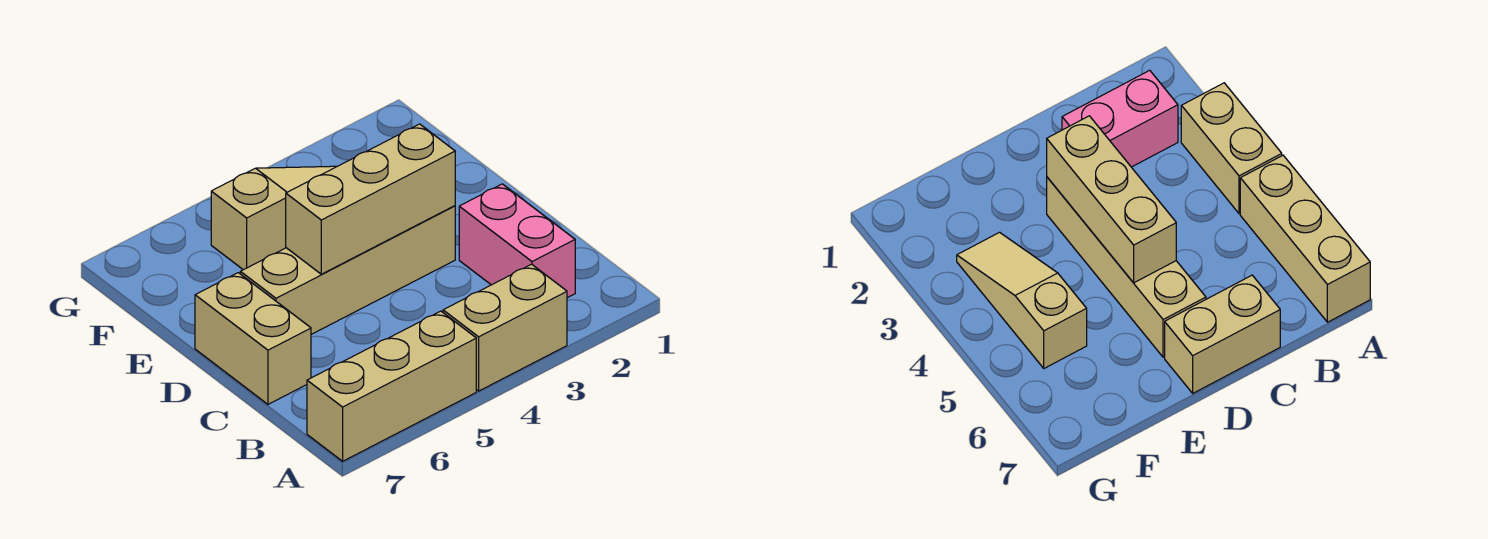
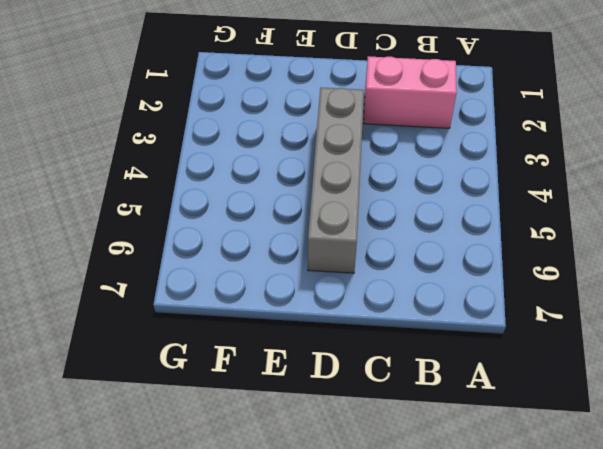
grey 1x4 brick [308,88,364,273] -> tan 1x4 brick [240,206,455,334]
none -> tan 1x2 brick [443,264,567,391]
none -> tan 1x3 brick [307,311,476,461]

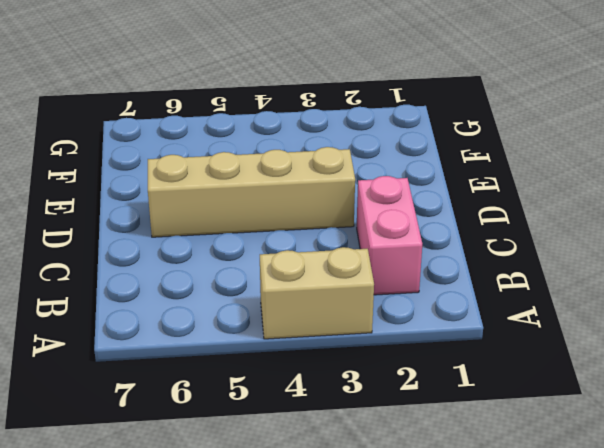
none -> tan 1x3 brick [307,311,476,461]
none -> tan 1x2 brick [195,273,311,404]

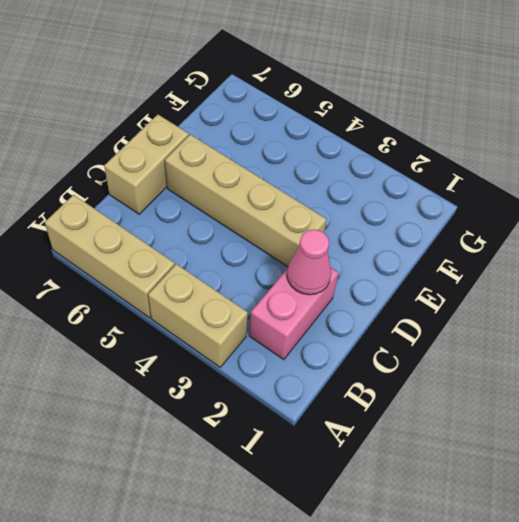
pink 1x1 cone [287,230,331,295] -> none
none -> tan 1x3 slope [211,166,337,270]
none -> tan 1x3 brick [286,124,455,274]

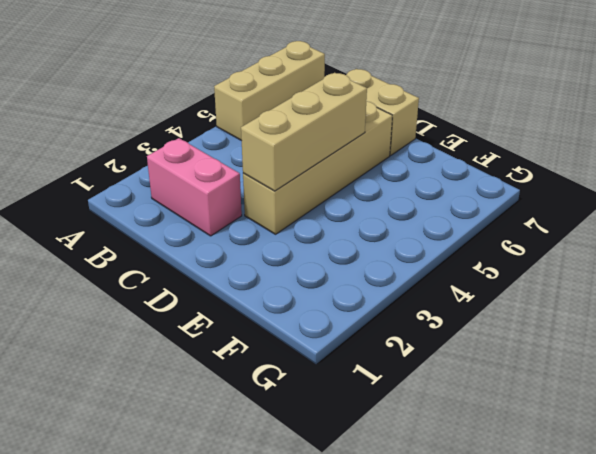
none -> tan 1x2 brick [443,264,567,391]
none -> tan 1x3 slope [211,166,337,270]

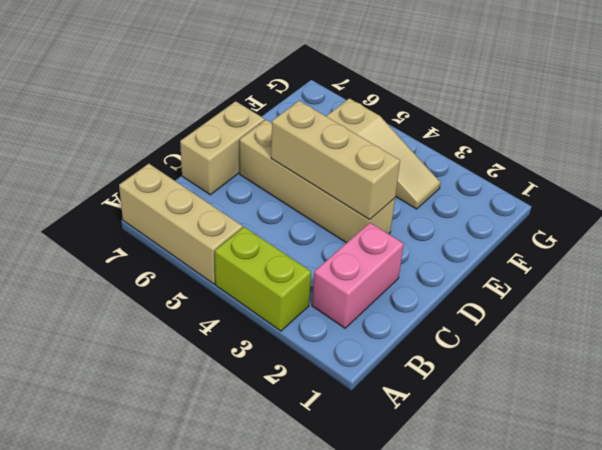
lime 1x2 brick [215,227,311,331] -> tan 1x2 brick [443,264,567,391]

